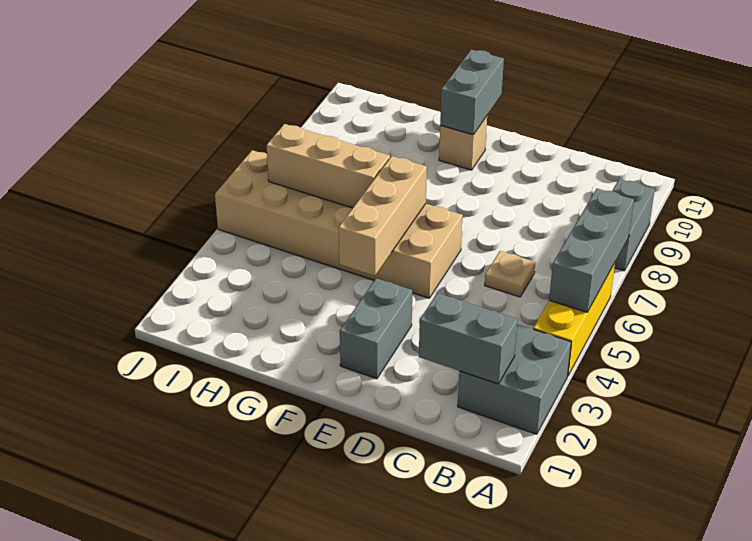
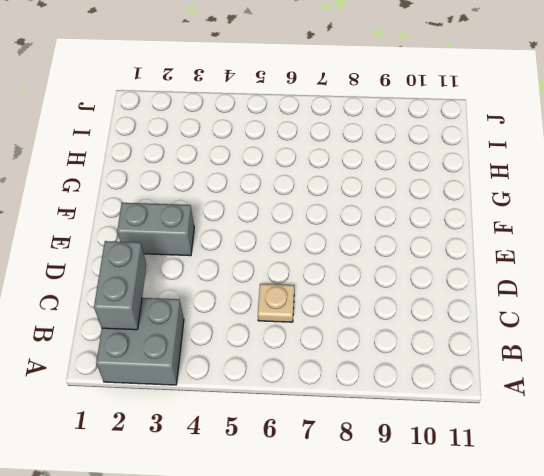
none -> yellow 1x3 brick [533,263,615,375]
none -> grey 1x2 brick [612,179,655,271]
none -> tan 2x6 brick [215,150,463,298]

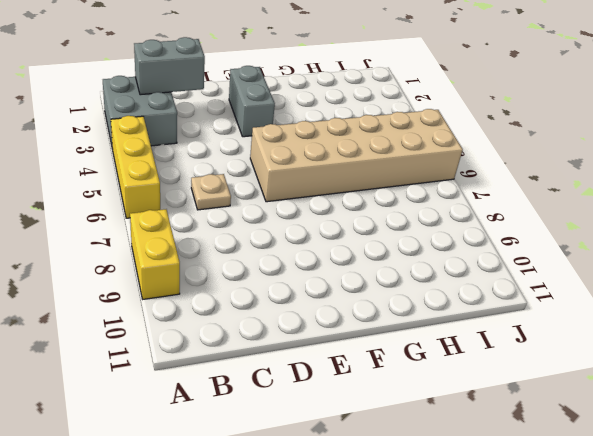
yellow 1x2 brick [130,209,180,299] -> grey 1x2 brick [612,179,655,271]
none -> tan 1x1 brick [439,116,487,170]
none -> grey 1x3 brick [549,189,634,312]
none -> tan 1x3 brick [339,156,427,276]

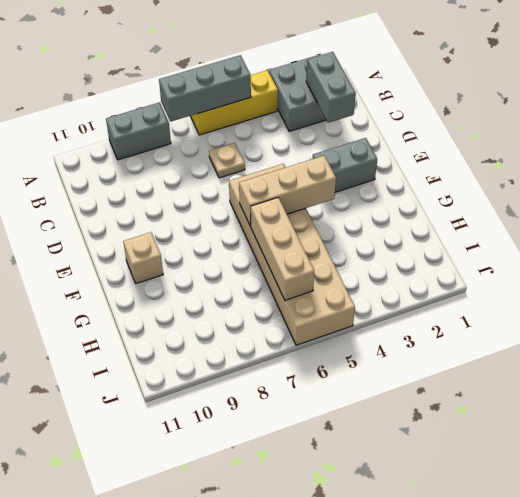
none -> grey 1x2 brick [440,50,504,135]

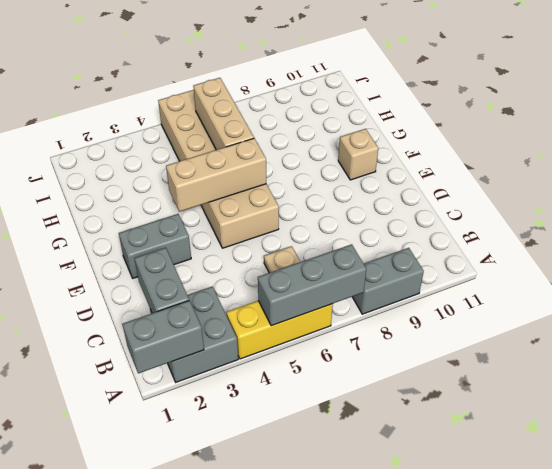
grey 1x2 brick [123,301,204,373] -> grey 1x2 brick moved to [440,50,504,135]

